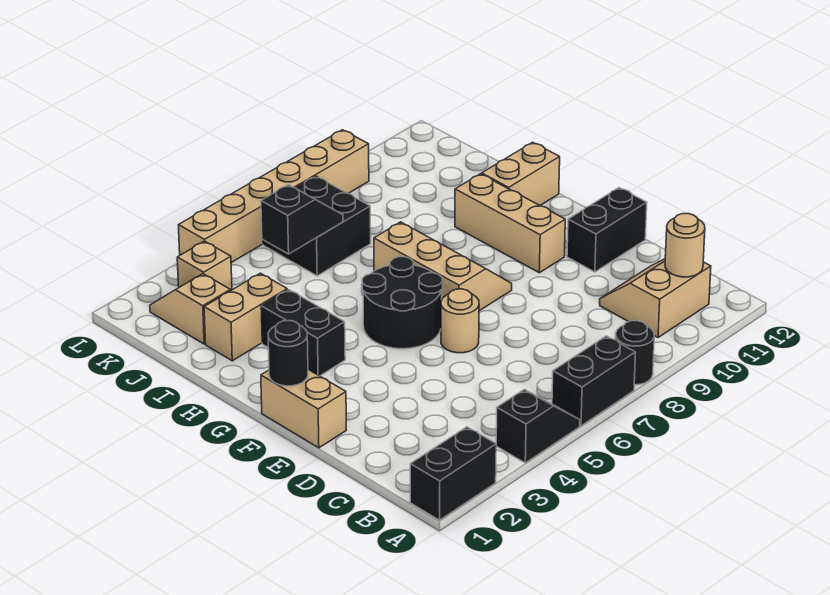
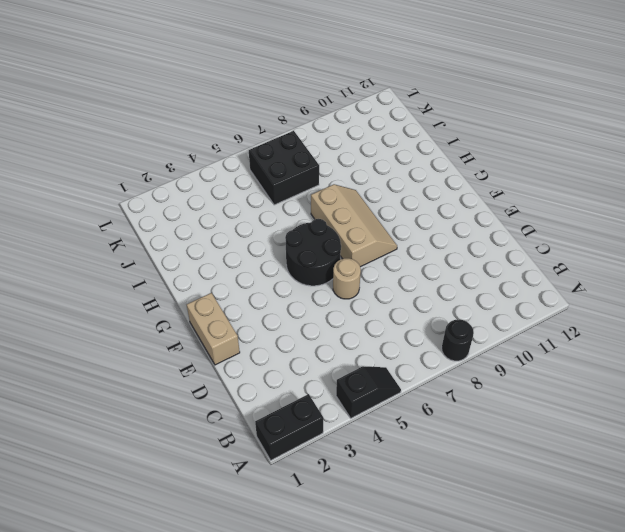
none -> black 1x2 brick [552,336,636,426]
none -> tan 2x2 slope [600,259,711,337]
none -> black 1x2 brick [567,188,647,272]

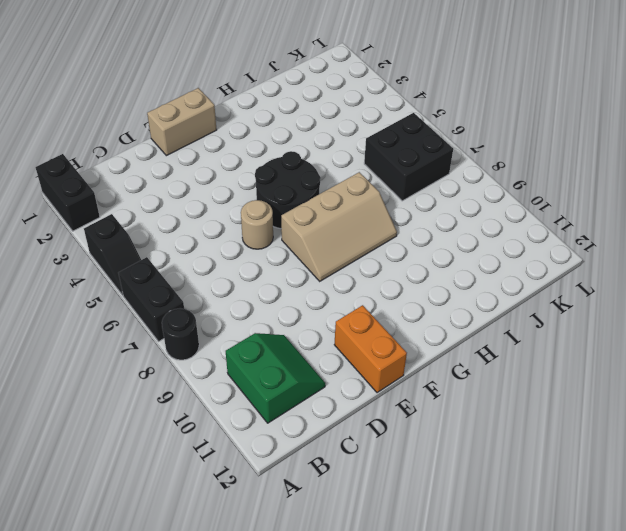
green 2x2 slope [226,333,325,423] -> tan 2x2 slope [600,259,711,337]
orange 1x2 brick [334,305,407,393] -> black 1x2 brick [567,188,647,272]
none -> tan 1x3 brick [455,174,565,273]
none -> black 1x2 brick [261,290,345,376]
none -> tan 1x2 brick [482,142,560,205]

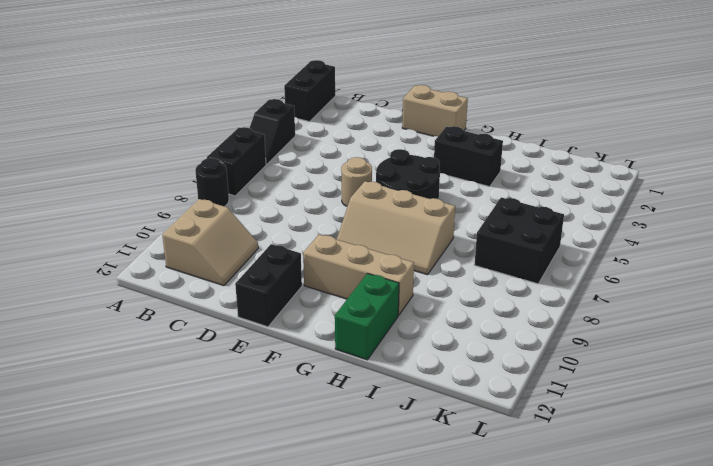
green 1x2 brick [335,273,399,360] -> tan 1x2 brick [482,142,560,205]
none -> tan 1x2 brick [204,273,287,361]
none -> tan 1x2 slope [150,274,230,344]
none -> tan 1x1 brick [177,241,232,291]

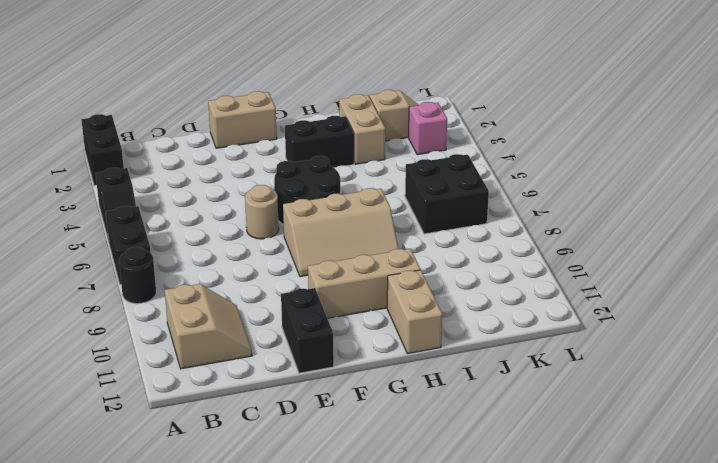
pink 1x1 brick [408,102,447,155] -> tan 1x1 brick [177,241,232,291]
none -> tan 1x6 brick [179,130,369,263]
none -> tan 1x1 round brick [665,214,705,277]
none -> black 1x1 round brick [268,321,308,386]

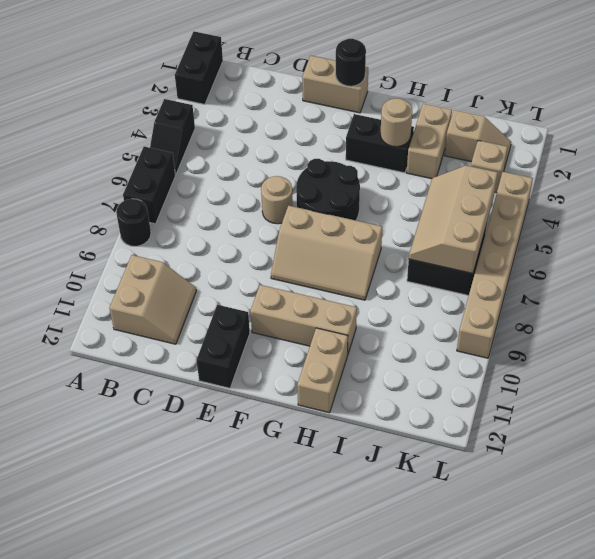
tan 1x1 round brick [380,99,412,147] -> tan 1x1 round brick moved to [665,214,705,277]
tan 2x3 slope [409,166,498,274] -> black 1x2 slope [261,185,343,254]

